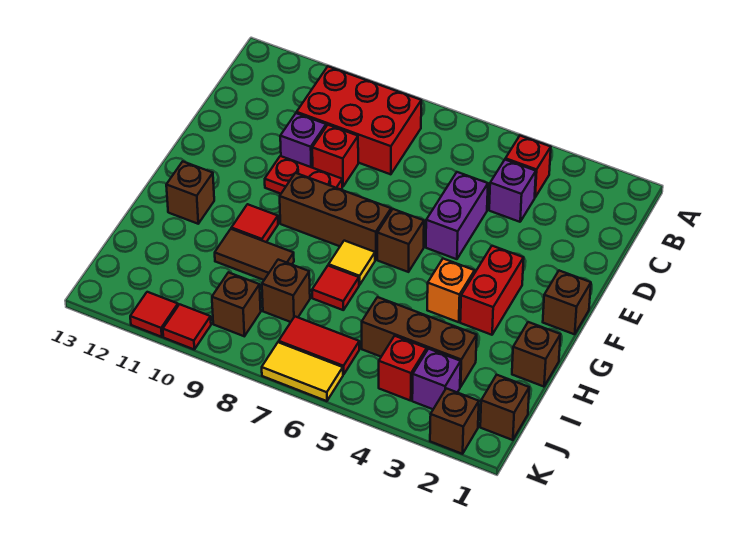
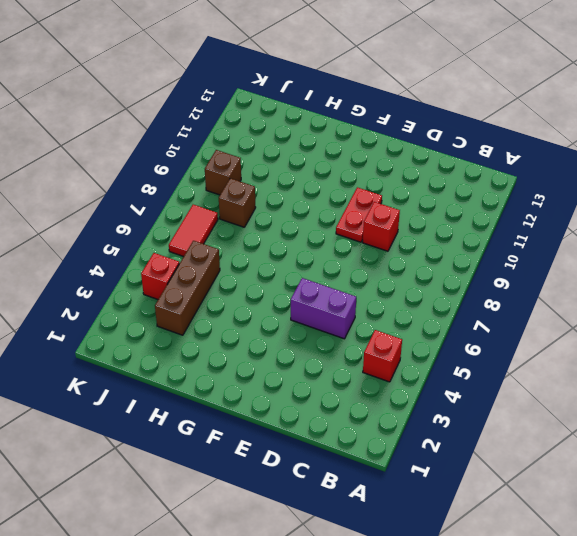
none -> red 2x3 brick [297,66,421,174]
none -> purple 1x1 brick [489,160,536,222]
none -> purple 1x1 brick [280,113,326,168]

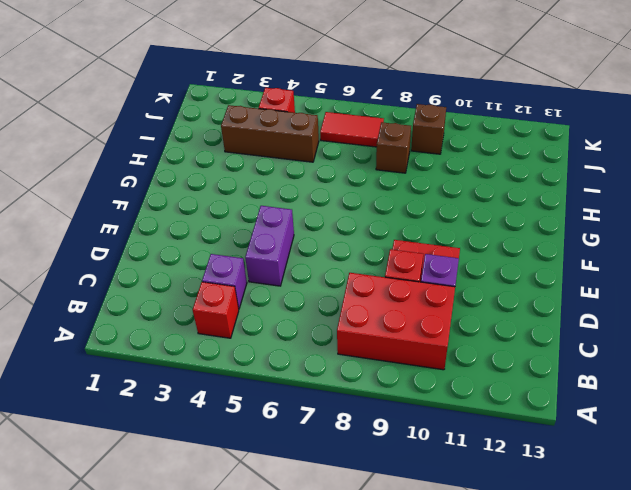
none -> brown 1x1 brick [543,271,591,334]
none -> red 1x2 brick [460,246,524,335]
none -> brown 1x1 brick [377,209,424,272]

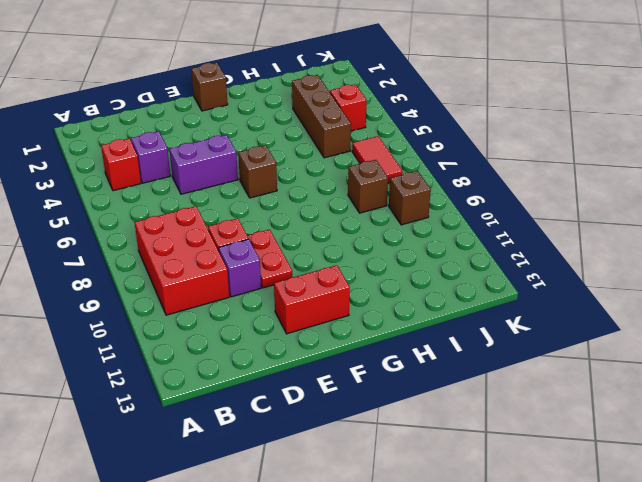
red 1x2 brick [274,265,350,334] -> red 1x2 brick moved to [460,246,524,335]
none -> brown 1x3 brick [280,173,391,260]
none -> orange 1x1 brick [427,259,475,322]
none -> yellow 1x1 tile [329,241,375,285]

